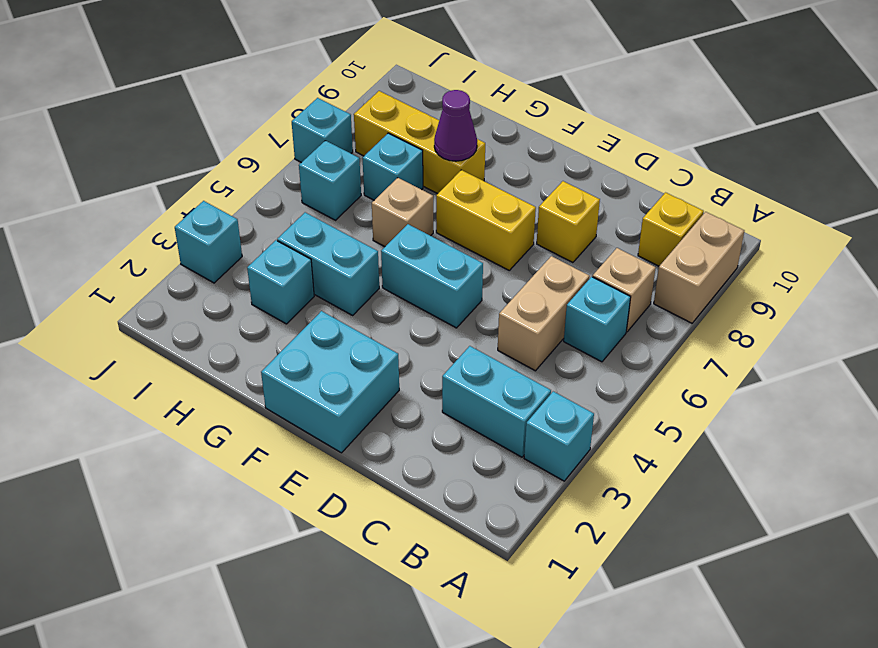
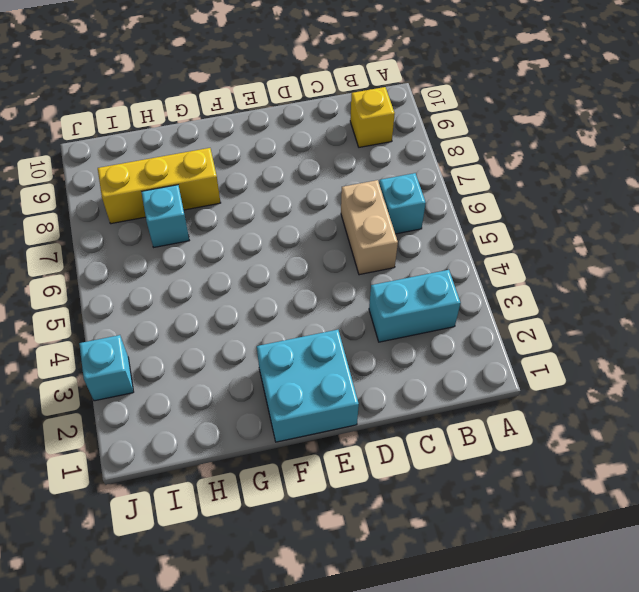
none -> cyan 1x1 brick [524,391,594,481]
none -> tan 1x2 brick [654,212,744,323]
none -> tan 1x1 brick [593,248,656,332]

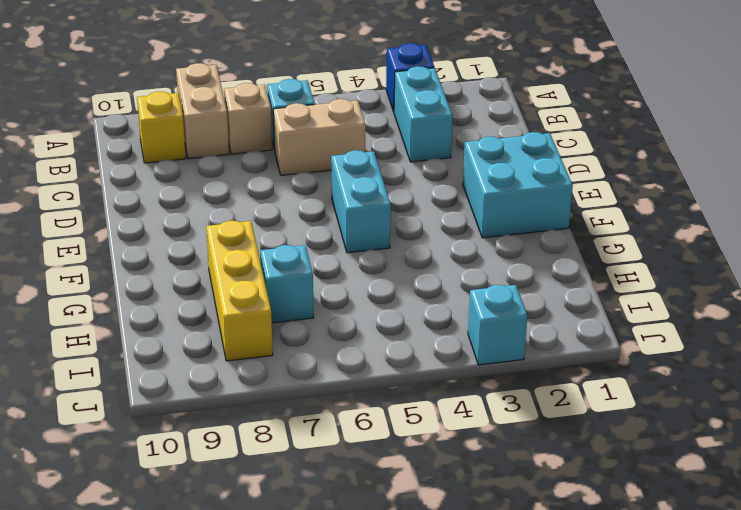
blue 1x1 brick [386,43,434,112] -> cyan 1x1 brick [524,391,594,481]
tan 1x2 brick [176,63,229,159] -> tan 1x2 brick turned to [654,212,744,323]
none -> yellow 1x1 brick [537,181,600,262]
none -> yellow 1x2 brick [436,170,536,270]
none -> cyan 1x2 brick [277,212,379,315]

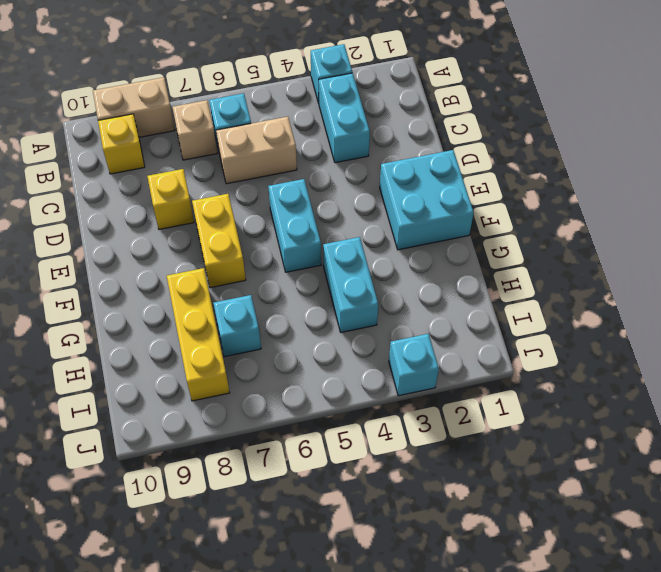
none -> tan 1x1 brick [372,178,433,247]
none -> cyan 1x1 brick [247,240,314,324]
none -> cyan 1x1 brick [299,141,361,220]

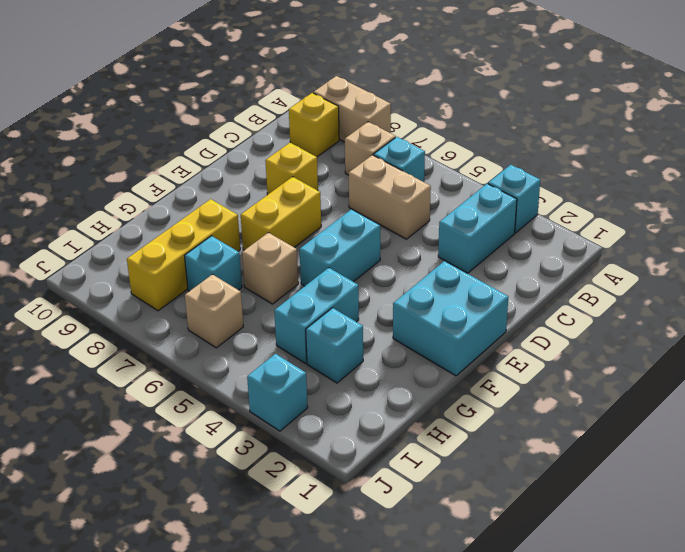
tan 1x1 brick [185,274,243,348] -> cyan 1x1 brick [299,141,361,220]
none -> cyan 1x1 brick [292,98,353,163]
none -> purple 1x1 cone [434,90,477,161]

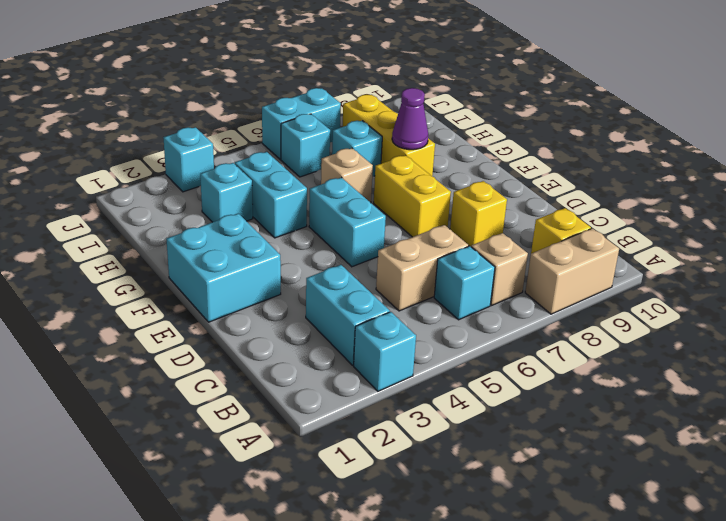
cyan 1x2 brick [262,88,341,159] -> cyan 1x1 brick [292,98,353,163]

